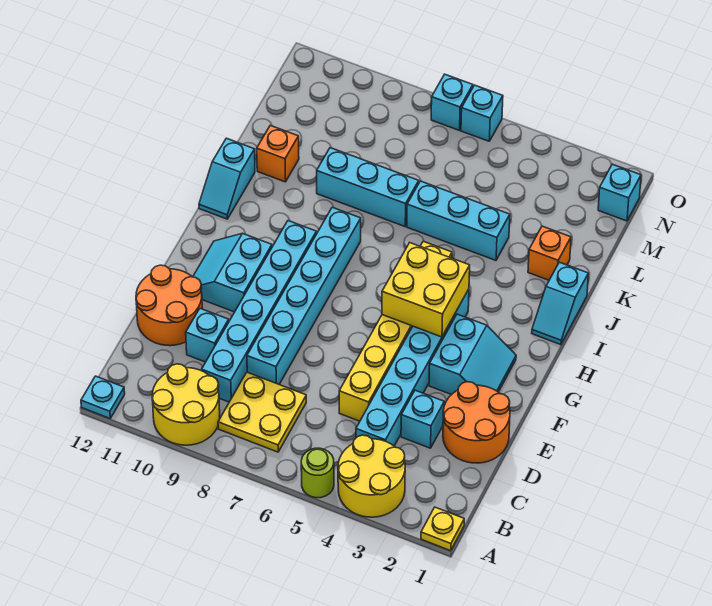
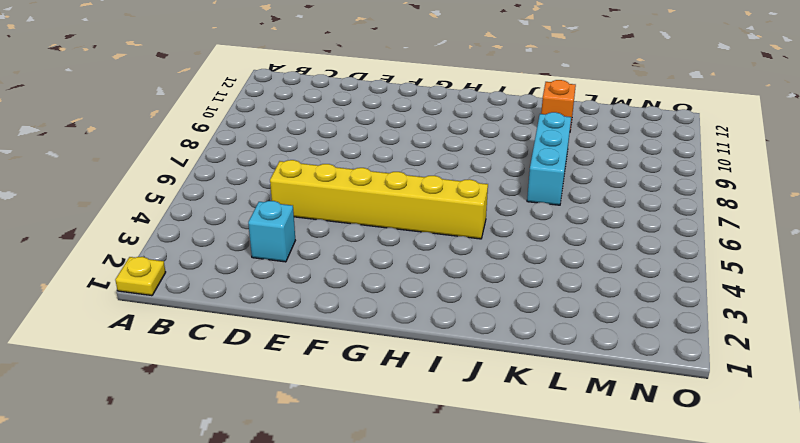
none -> yellow 2x2 round brick [338,435,405,517]
none -> lime 1x1 round brick [301,448,334,498]
none -> yellow 2x2 round brick [152,364,220,445]

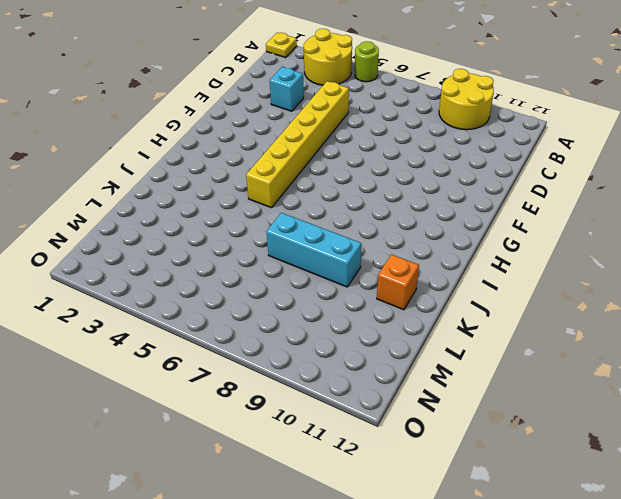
none -> cyan 1x1 plate [81,376,125,418]
none -> yellow 2x2 plate [218,372,306,452]
none -> cyan 1x6 brick [356,289,469,446]

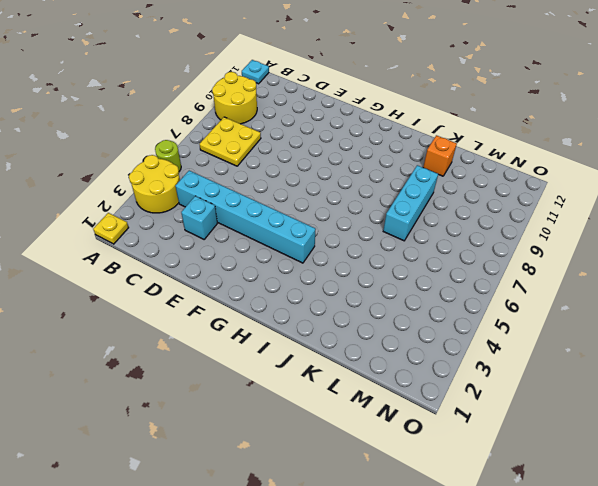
none -> cyan 1x6 brick [202,221,317,402]
none -> orange 2x2 round brick [443,382,510,463]
none -> yellow 1x6 brick [339,241,452,421]

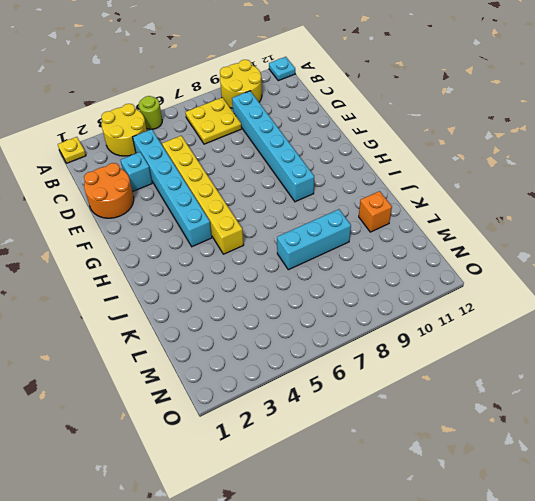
none -> cyan 1x6 brick [247,207,361,384]
none -> cyan 1x1 brick [186,308,229,362]
none -> orange 2x2 round brick [136,265,202,346]

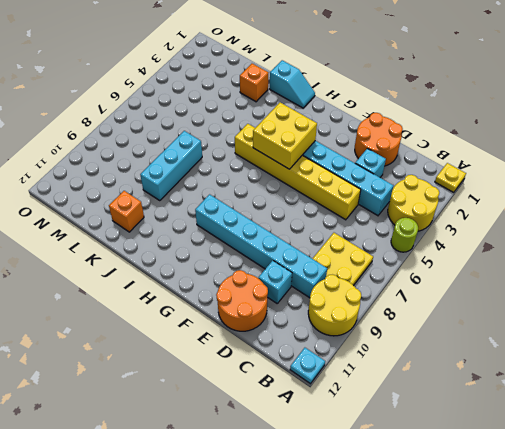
none -> cyan 1x6 brick [247,207,361,384]
none -> cyan 2x2 slope [429,314,516,395]
none -> cyan 2x2 slope [193,233,272,312]

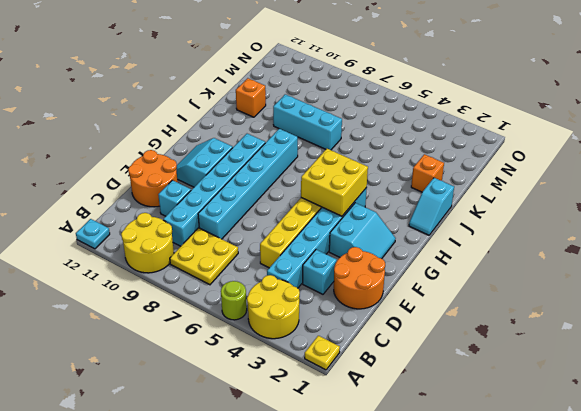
none -> cyan 1x2 slope [199,138,255,219]
none -> cyan 1x3 brick [407,181,510,260]
none -> cyan 1x1 brick [598,164,641,221]

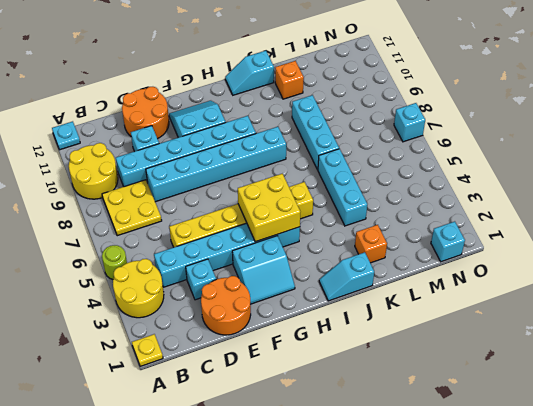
none -> cyan 1x1 brick [461,85,503,141]

